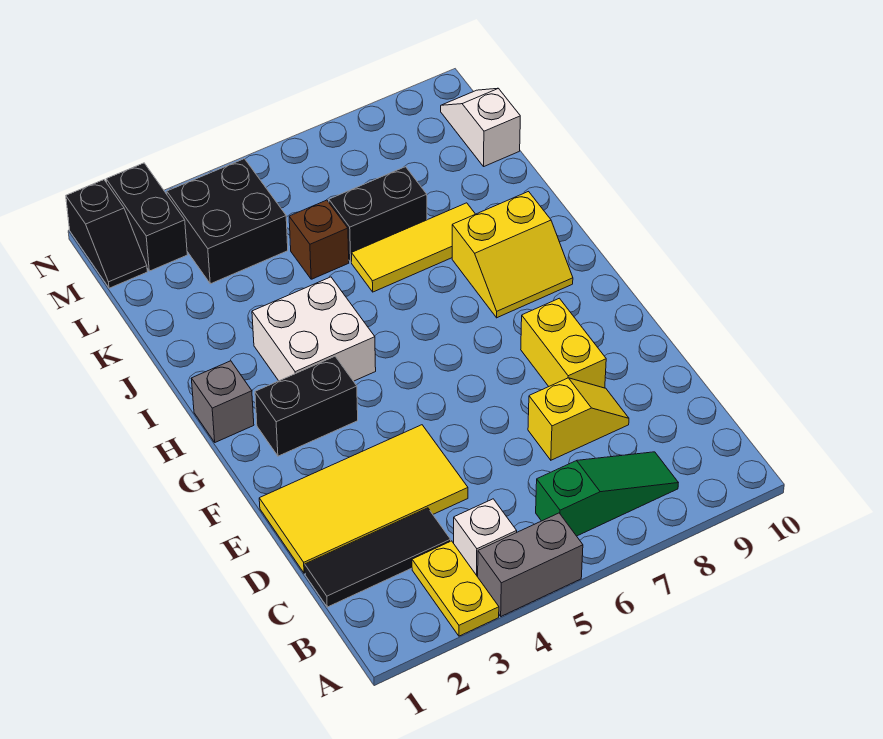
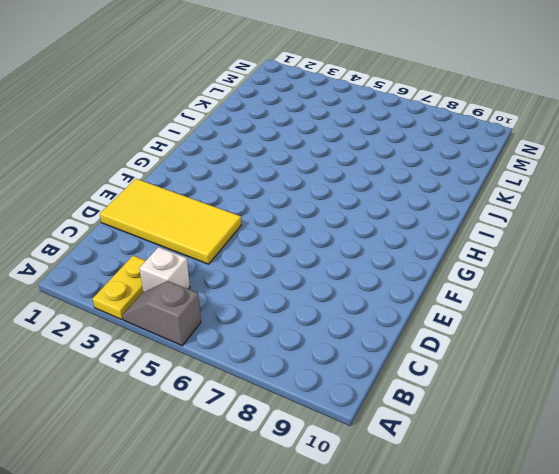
grey 1x2 slope [123,281,201,346] -> grey 1x2 brick [478,513,583,616]
none -> green 1x3 slope [536,452,678,536]
none -> black 1x3 tile [305,508,451,607]
none -> yellow 1x2 slope [528,378,629,460]

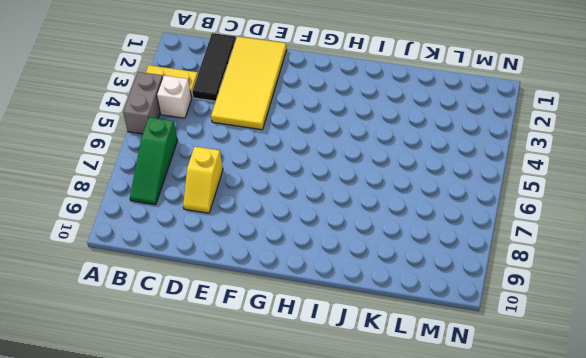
none -> yellow 1x2 brick [521,298,606,388]
none -> black 1x2 brick [255,356,358,456]
none -> grey 1x1 brick [191,361,254,442]

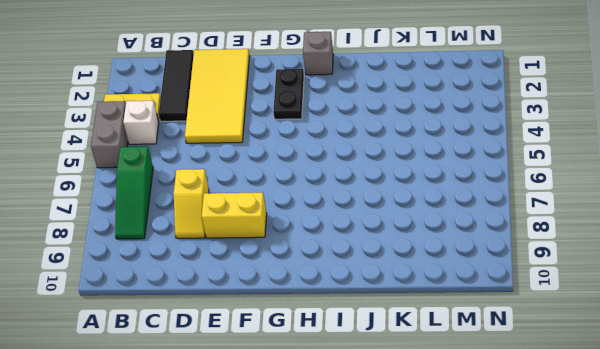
black 1x2 plate [273,69,304,119] -> black 1x2 brick [255,356,358,456]
none -> white 2x2 brick [252,277,376,381]
none -> yellow 2x2 slope [452,192,573,318]
none -> yellow 1x3 tile [352,203,475,292]

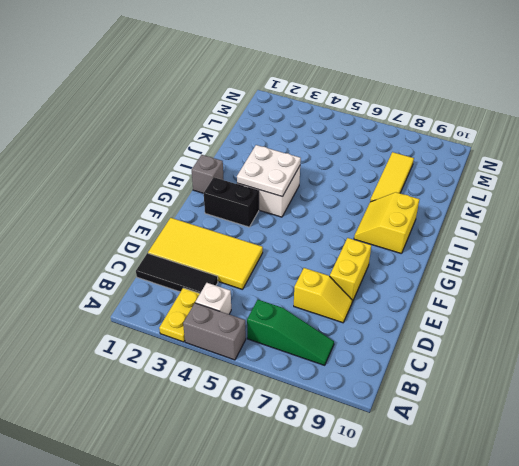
white 2x2 plate [237,145,301,197] -> none
yellow 2x2 slope [354,192,419,254] -> yellow 2x2 slope turned to [452,192,573,318]
yellow 1x3 tile [370,152,414,202] -> yellow 1x3 tile turned to [352,203,475,292]
none -> brown 1x1 brick [289,200,349,279]
none -> black 1x2 brick [329,167,427,262]
none -> black 2x2 brick [167,159,288,284]

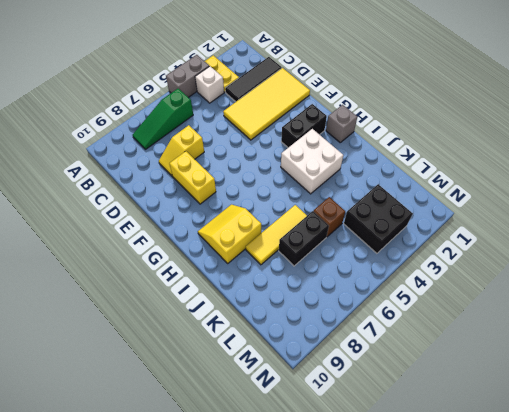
none -> white 1x2 slope [441,88,520,166]
none -> black 1x2 slope [66,180,147,288]
none -> black 1x2 brick [106,163,187,271]

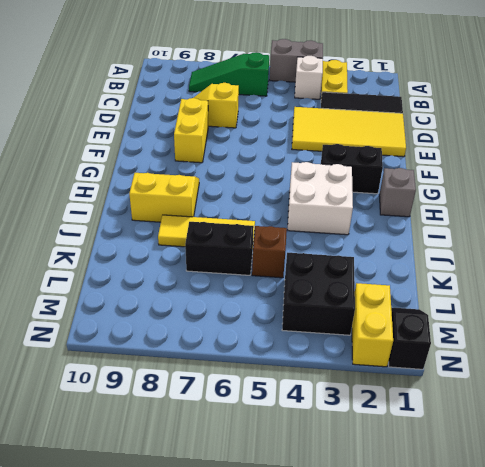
yellow 1x2 brick [352,283,393,367] -> black 1x2 brick [106,163,187,271]
none -> white 1x2 slope [441,88,520,166]

